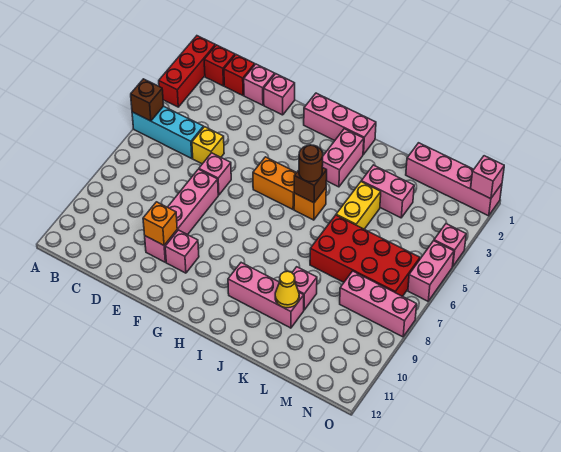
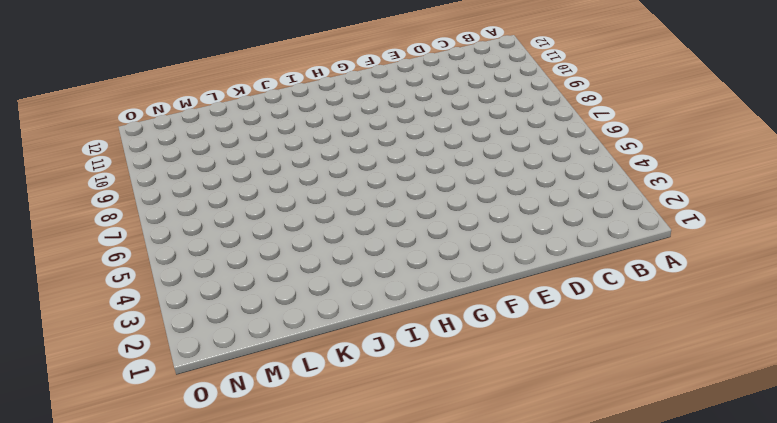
none -> red 1x3 brick [159,36,215,107]
none -> cyan 1x3 brick [132,106,204,159]
none -> red 1x1 brick [204,45,235,86]

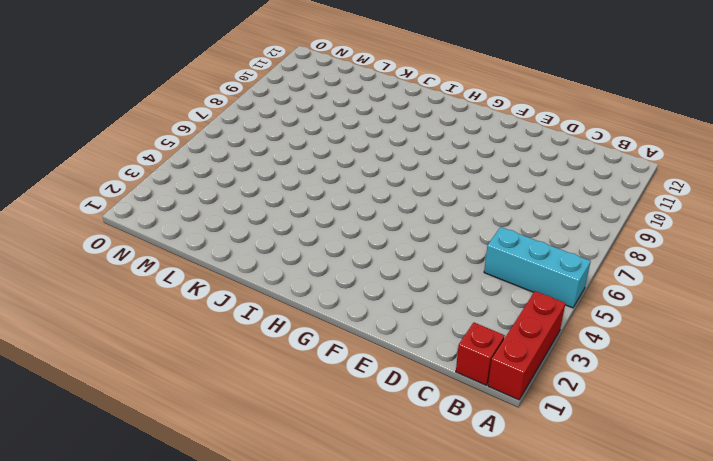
none -> red 1x1 brick [224,55,255,95]
none -> pink 1x1 brick [244,64,275,105]
none -> yellow 1x1 brick [192,127,224,164]

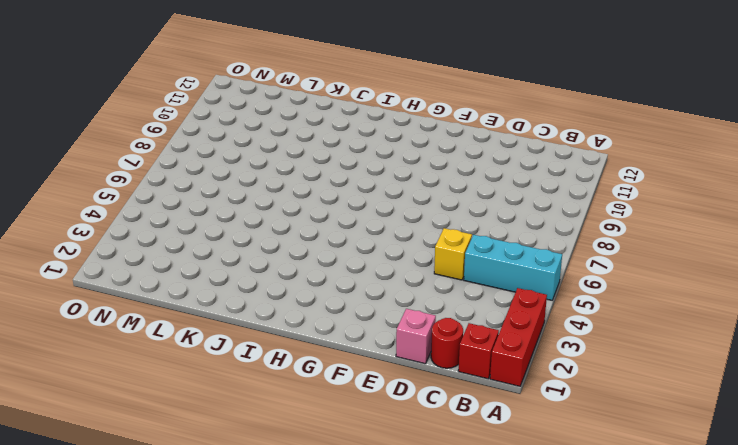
red 1x1 round brick [431,318,463,368] -> red 1x1 brick [224,55,255,95]
none -> pink 1x1 brick [264,74,295,115]
none -> pink 1x1 brick [199,153,231,195]
none -> pink 1x4 brick [145,169,218,262]

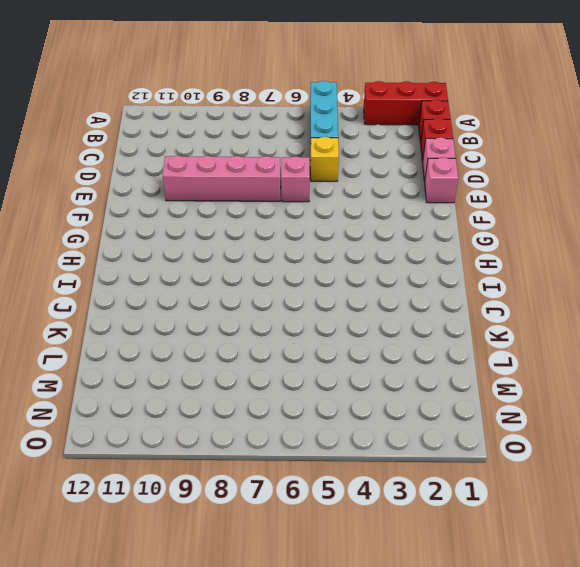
none -> pink 1x1 brick [165,230,199,273]
none -> pink 1x3 brick [304,93,376,155]
none -> orange 1x2 brick [253,157,297,209]

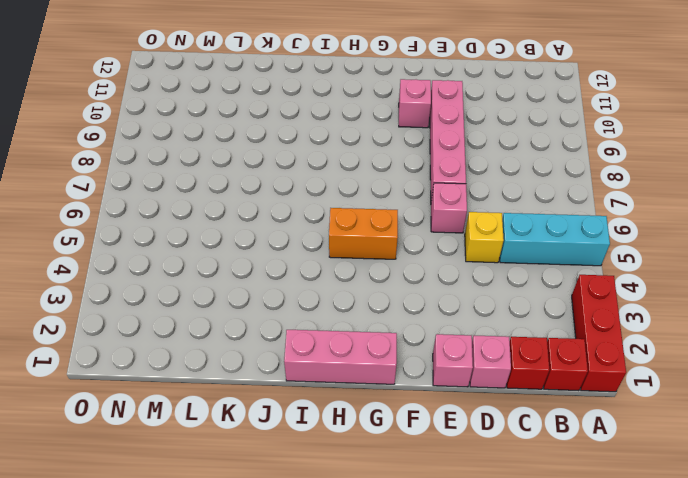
none -> pink 1x2 brick [322,129,364,187]
none -> orange 1x1 brick [294,188,326,220]
none -> pink 1x3 brick [228,263,304,328]

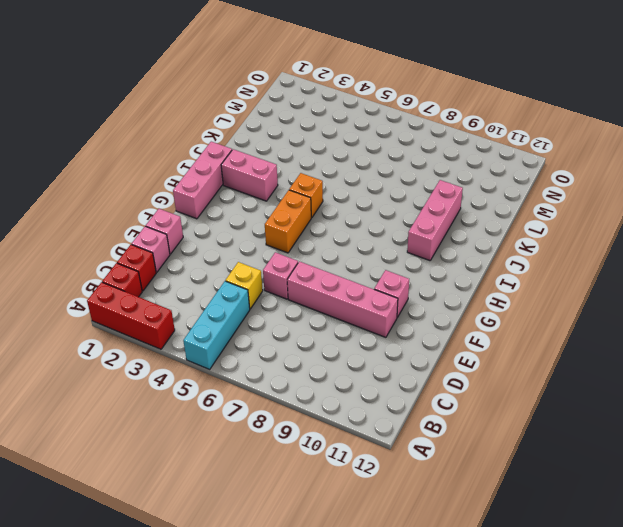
none -> pink 1x2 brick [361,165,414,218]
none -> yellow 1x2 brick [336,182,381,229]
none -> red 2x4 brick [310,215,420,296]

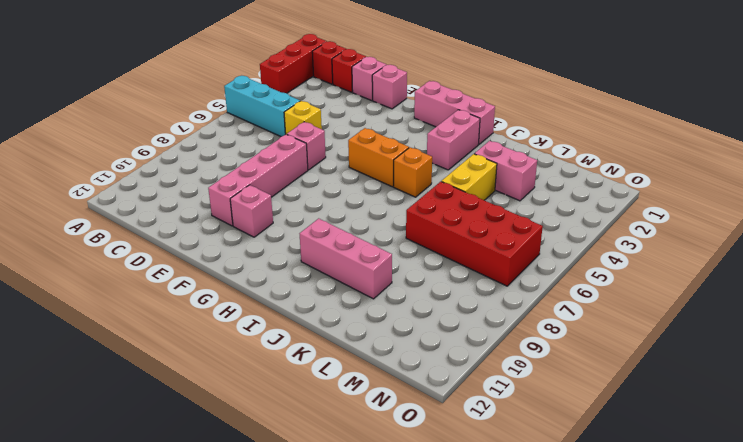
none -> pink 1x1 brick [292,267,317,310]
none -> pink 1x4 brick [406,143,502,216]
none -> pink 1x3 brick [340,271,417,337]

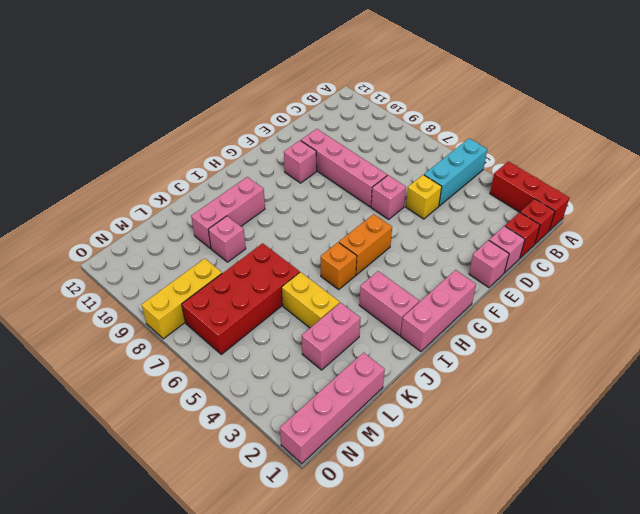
yellow 1x3 brick [142,258,222,339] -> pink 1x3 brick [340,271,417,337]
none -> pink 1x1 brick [434,224,466,267]
none -> pink 1x2 brick [408,241,454,301]
none -> brown 1x1 brick [131,79,164,121]

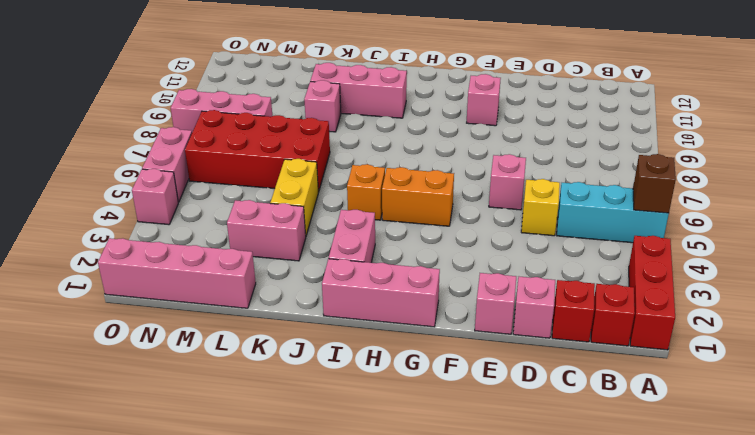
none -> pink 1x4 brick [145,169,218,262]
none -> orange 1x1 brick [143,202,177,245]
none -> brown 1x1 brick [294,167,327,203]

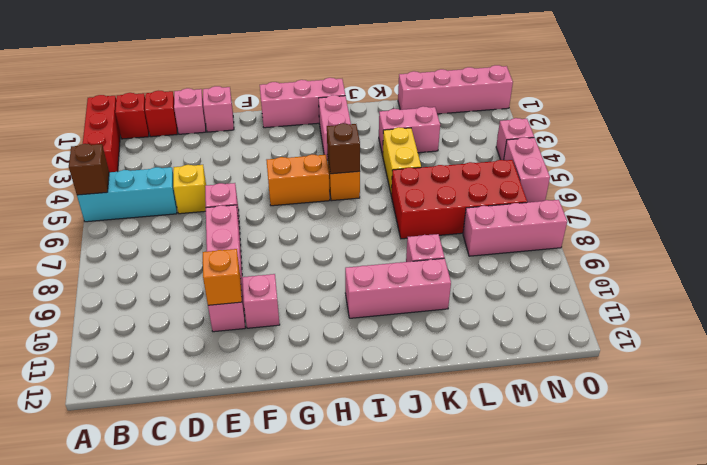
none -> yellow 1x1 cone [275,271,299,308]
none -> pink 1x1 brick [471,156,504,199]
none -> brown 1x1 round brick [299,145,323,182]

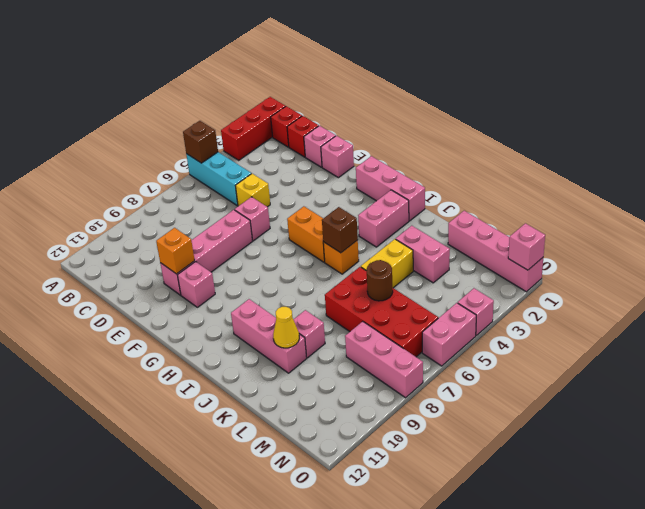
brown 1x1 round brick [367,260,393,301] -> brown 1x1 round brick moved to [299,145,323,182]

